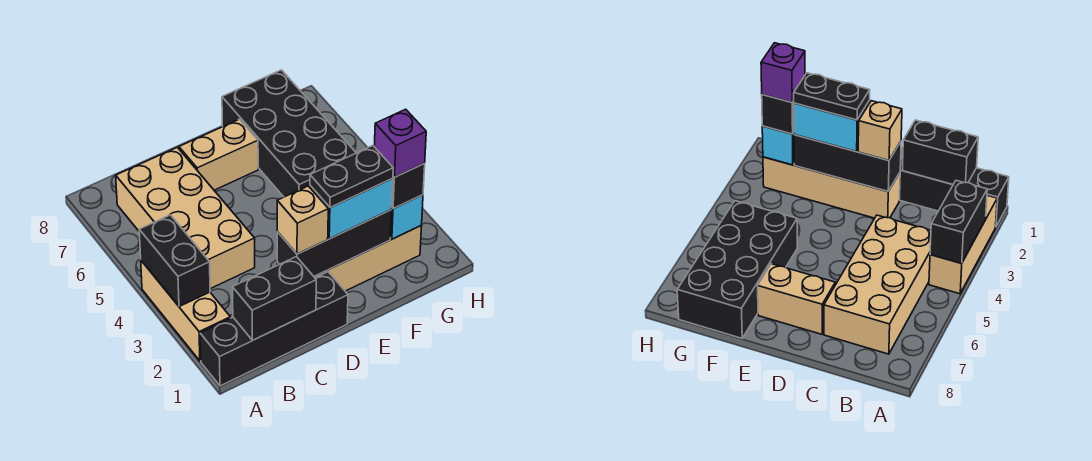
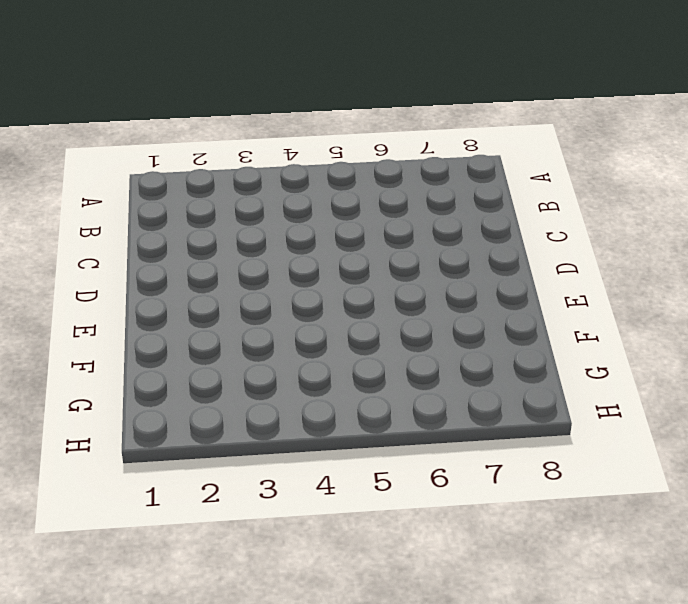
none -> black 1x4 brick [200,272,348,386]
none -> tan 1x3 brick [141,261,230,361]
none -> tan 2x4 brick [116,147,255,289]

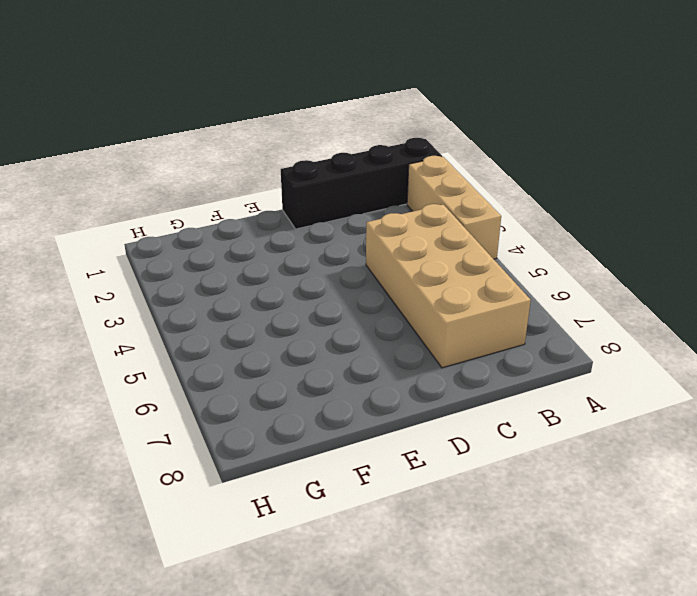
none -> tan 1x4 brick [277,226,422,291]
none -> tan 1x2 brick [179,119,258,190]
none -> black 2x4 brick [222,70,356,197]

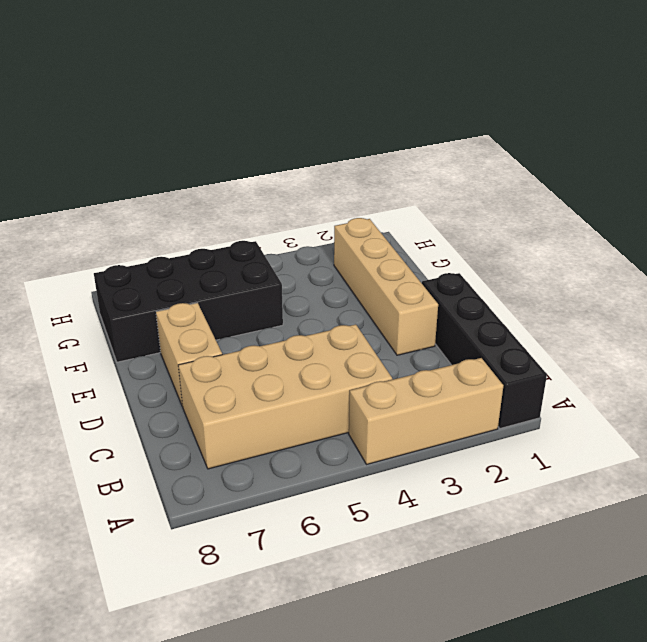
none -> black 1x2 brick [139,215,210,307]
none -> black 1x2 brick [233,257,316,340]
none -> black 1x3 brick [277,210,392,276]

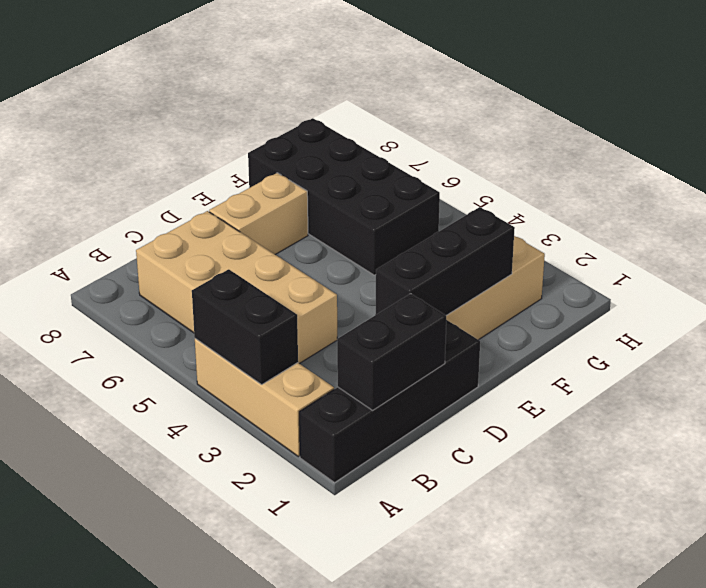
none -> cyan 1x1 brick [391,195,423,239]
none -> tan 1x1 brick [277,186,328,254]
none -> cyan 1x2 brick [310,178,393,239]

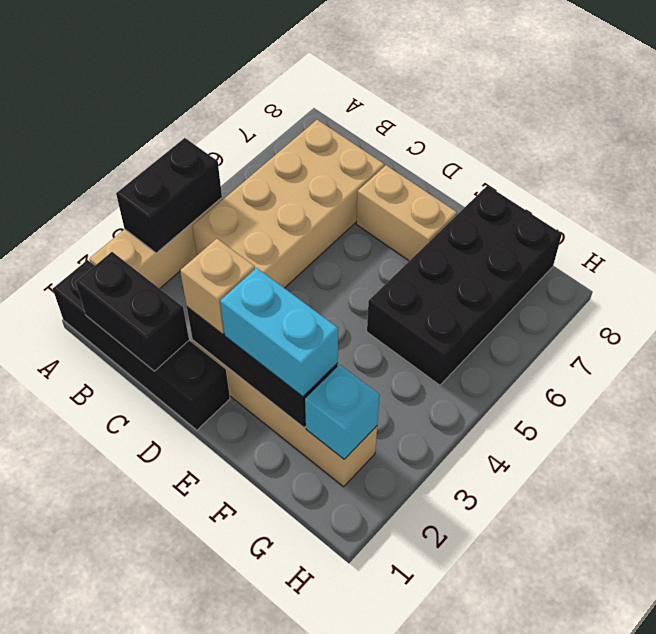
none -> black 1x1 brick [392,164,425,208]
none -> black 1x2 plate [310,146,393,208]
none -> purple 1x1 brick [374,109,426,177]

